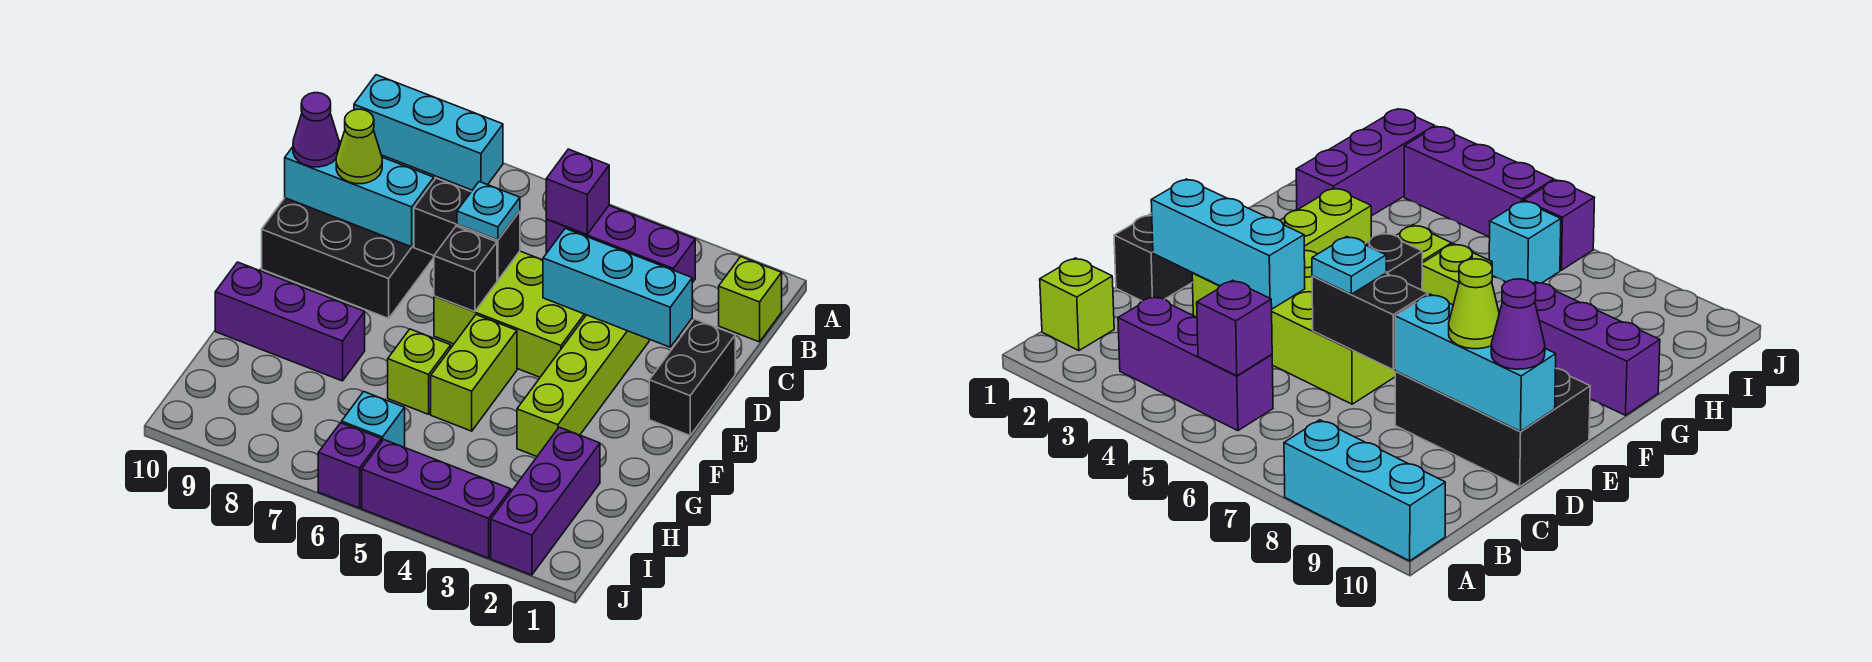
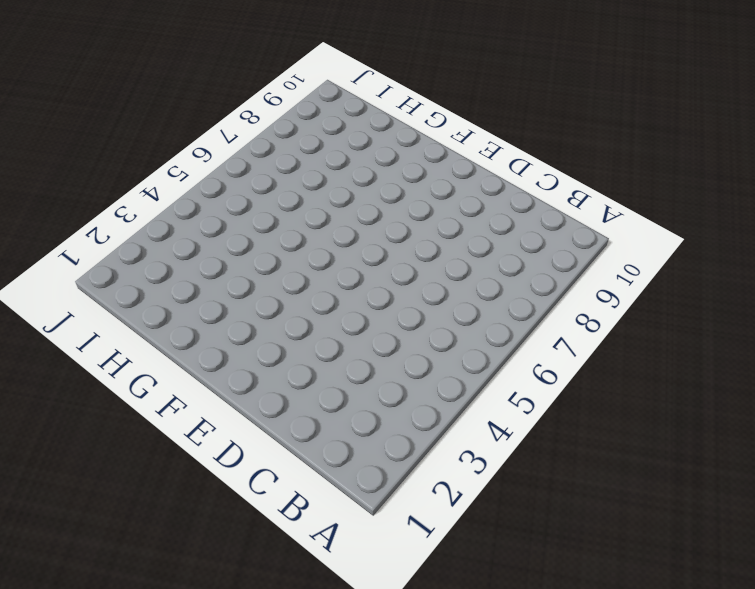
none -> cyan 1x3 brick [354,75,503,190]
none -> lime 1x1 brick [719,257,782,342]
none -> purple 1x3 brick [546,206,695,283]

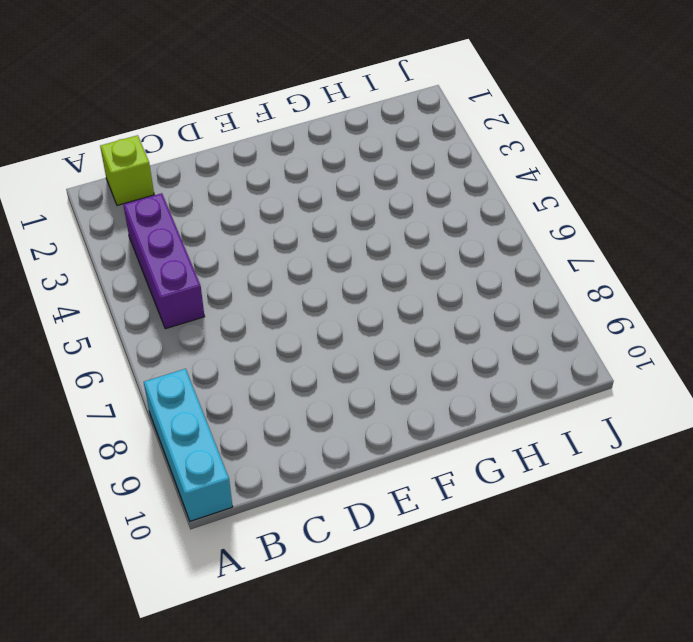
none -> black 1x2 brick [649,319,735,435]
none -> lime 1x4 brick [517,315,649,456]
none -> lime 2x3 brick [434,251,586,377]

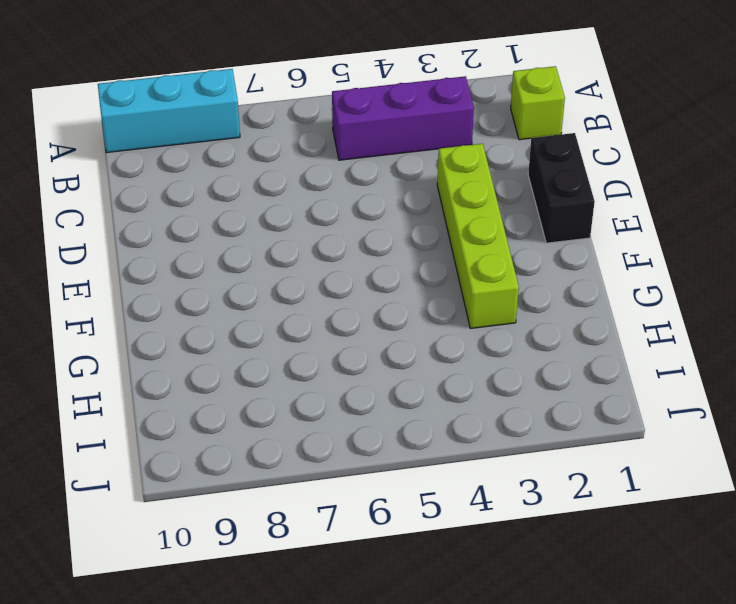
none -> lime 2x3 brick [434,251,586,377]
none -> black 2x3 brick [262,198,434,318]
none -> lime 1x2 brick [431,315,517,431]

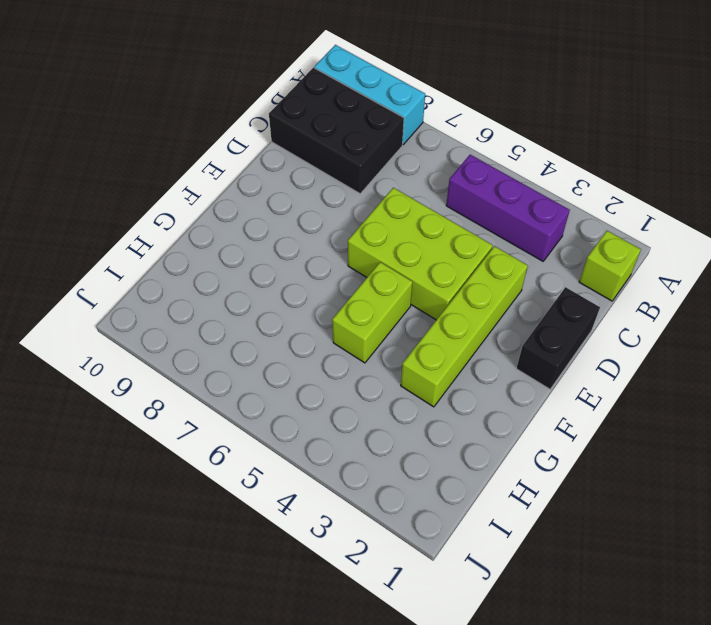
black 2x3 brick [269,68,404,194] -> black 2x3 brick moved to [262,198,434,318]
none -> lime 1x1 brick [388,329,451,414]
none -> purple 1x3 brick [215,262,365,381]
none -> purple 1x3 brick [491,427,600,575]

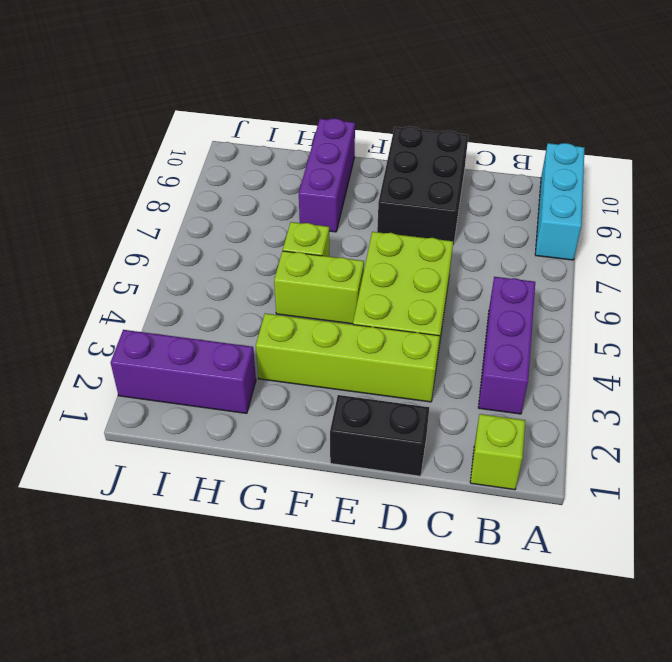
none -> cyan 1x1 brick [342,392,405,447]
none -> purple 1x3 brick [362,440,511,558]
none -> purple 1x1 brick [318,423,381,508]

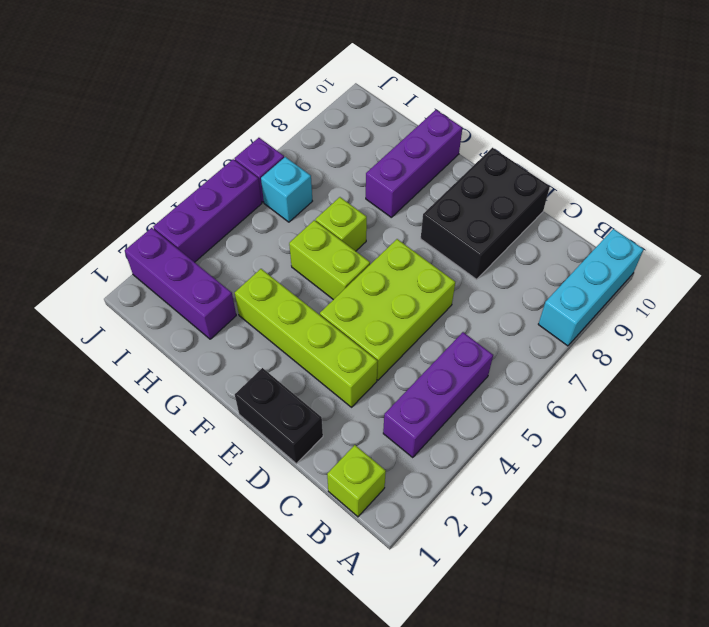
none -> purple 1x1 brick [546,149,609,234]
none -> cyan 1x3 brick [543,228,692,347]
none -> black 1x2 brick [414,178,520,280]

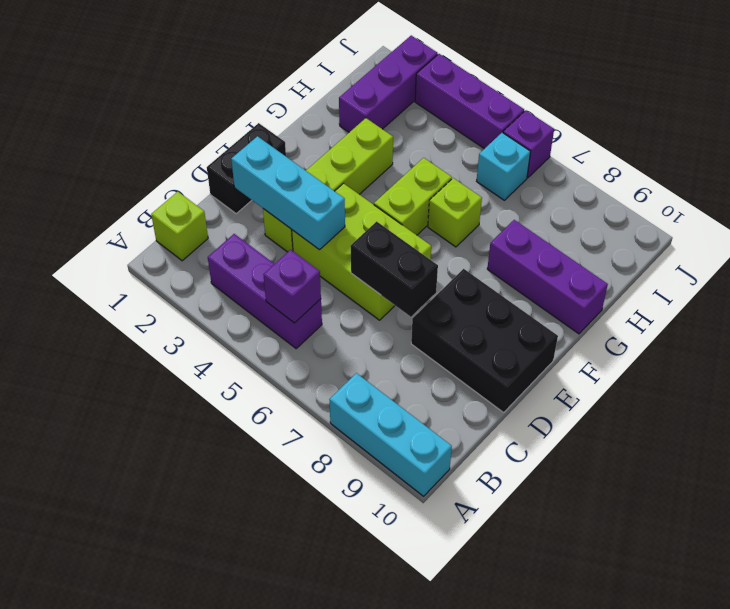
none -> cyan 1x3 brick [285,141,434,247]
none -> black 1x1 brick [434,226,497,312]
none -> cyan 1x1 plate [457,182,520,240]

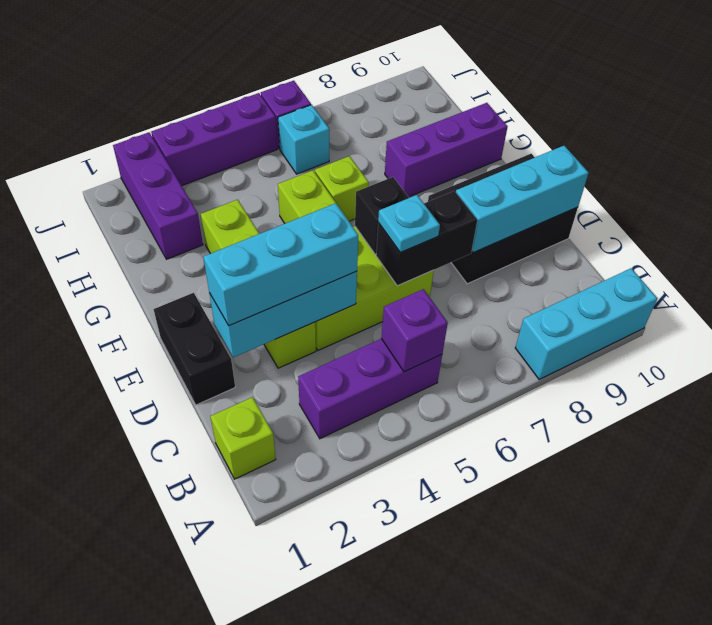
cyan 1x3 brick [203,203,358,326] -> none
none -> lime 1x1 cone [336,109,382,184]
none -> purple 1x1 cone [293,93,339,167]

